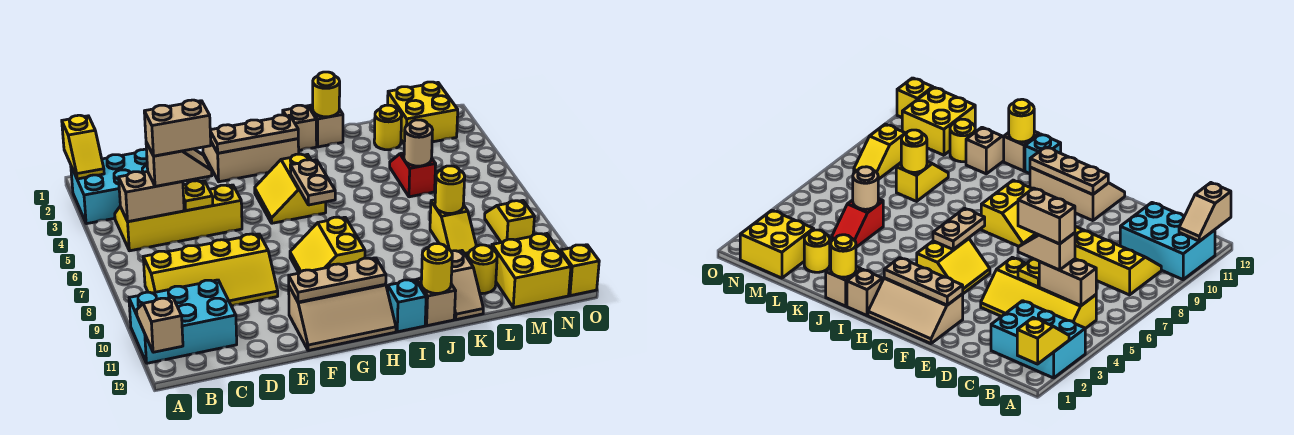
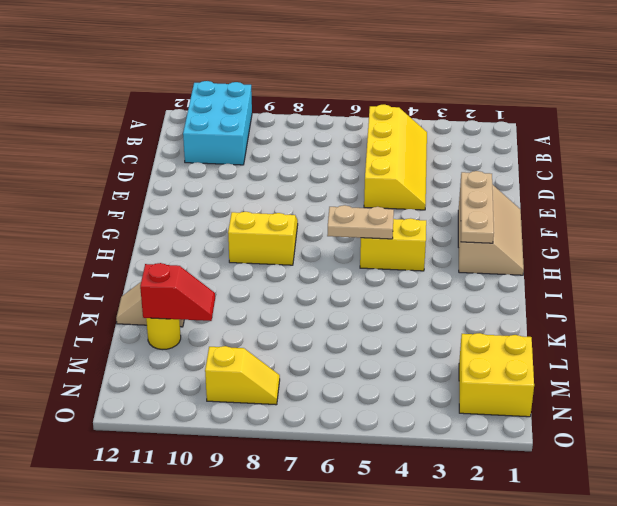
red 1x2 slope [140,263,215,321] -> red 1x2 slope moved to [390,153,436,197]
none -> cyan 2x3 brick [71,149,148,224]
none -> yellow 2x4 slope [143,234,278,306]
none -> tan 2x3 slope [289,284,396,351]
none -> tan 1x1 brick [283,105,317,150]

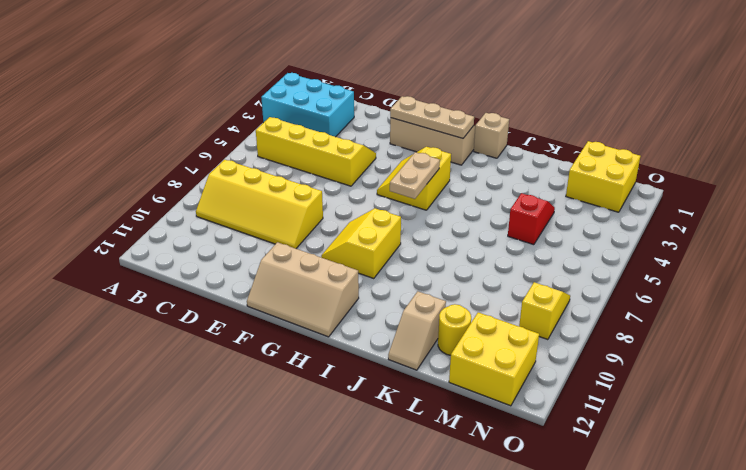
none -> cyan 2x3 brick [129,280,237,363]
none -> cyan 1x1 brick [387,280,426,332]
none -> tan 1x1 brick [309,105,343,147]
none -> tan 1x1 brick [417,278,456,326]

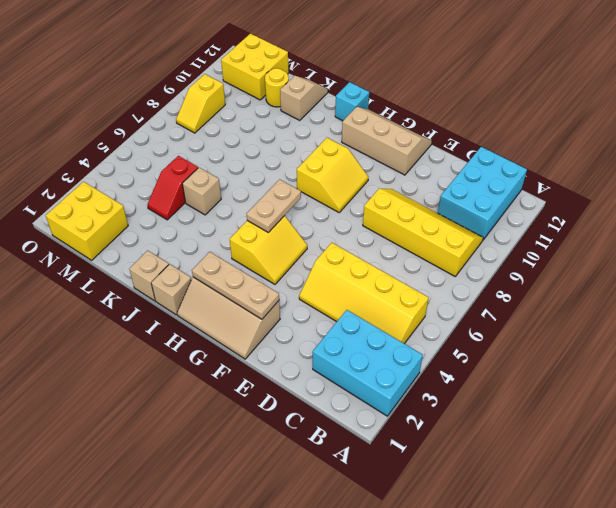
cyan 2x3 brick [438,147,527,240] -> cyan 2x3 brick turned to [129,280,237,363]
tan 1x1 brick [182,168,221,215] -> tan 1x1 brick moved to [417,278,456,326]
none -> yellow 1x1 round brick [374,105,402,150]
none -> yellow 1x2 slope [430,200,476,258]
none -> yellow 1x1 brick [560,245,599,296]
none -> yellow 1x2 slope [62,115,104,179]

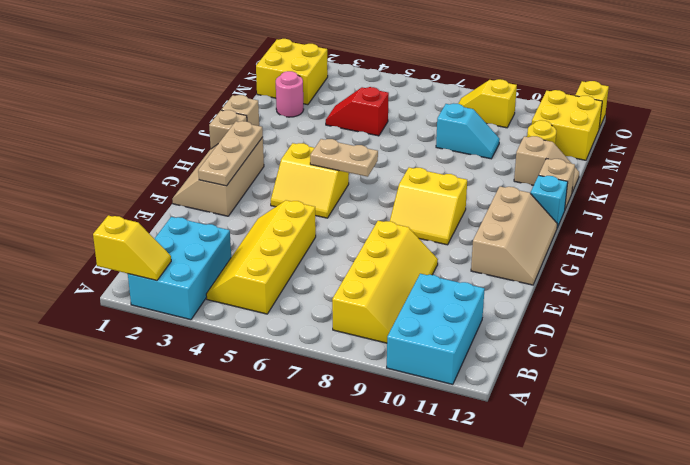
pink 1x1 round brick [276,71,304,117] -> yellow 1x1 round brick [374,105,402,150]
cyan 1x2 slope [436,103,500,159] -> yellow 1x2 slope [430,200,476,258]
none -> tan 1x2 slope [137,297,183,352]
none -> tan 1x2 brick [119,172,184,222]
none -> yellow 1x1 plate [183,181,213,211]
none -> tan 1x3 plate [289,258,386,302]

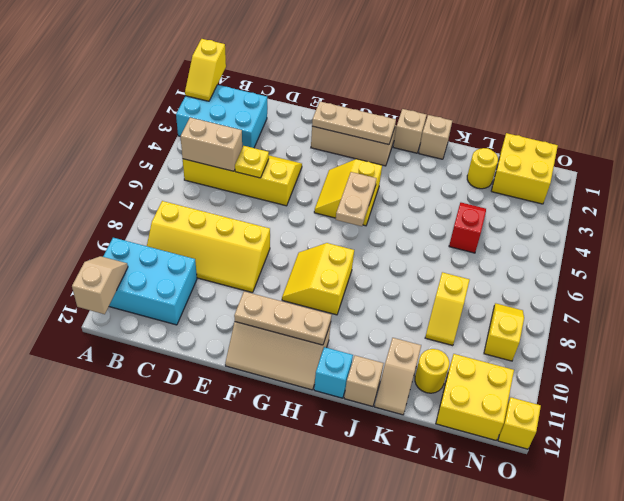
none -> yellow 1x1 round brick [313,72,340,117]
none -> yellow 1x1 round brick [421,244,452,293]
none -> tan 1x1 round brick [404,120,432,166]
none -> yellow 1x1 round brick [435,166,465,213]

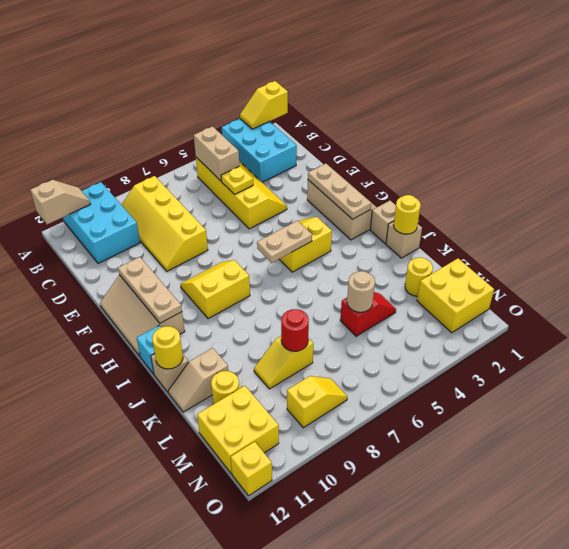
red 1x1 round brick [281,309,309,351] -> yellow 1x1 round brick [435,166,465,213]
none -> tan 1x2 slope [146,142,212,186]
none -> tan 1x2 brick [144,100,211,156]

